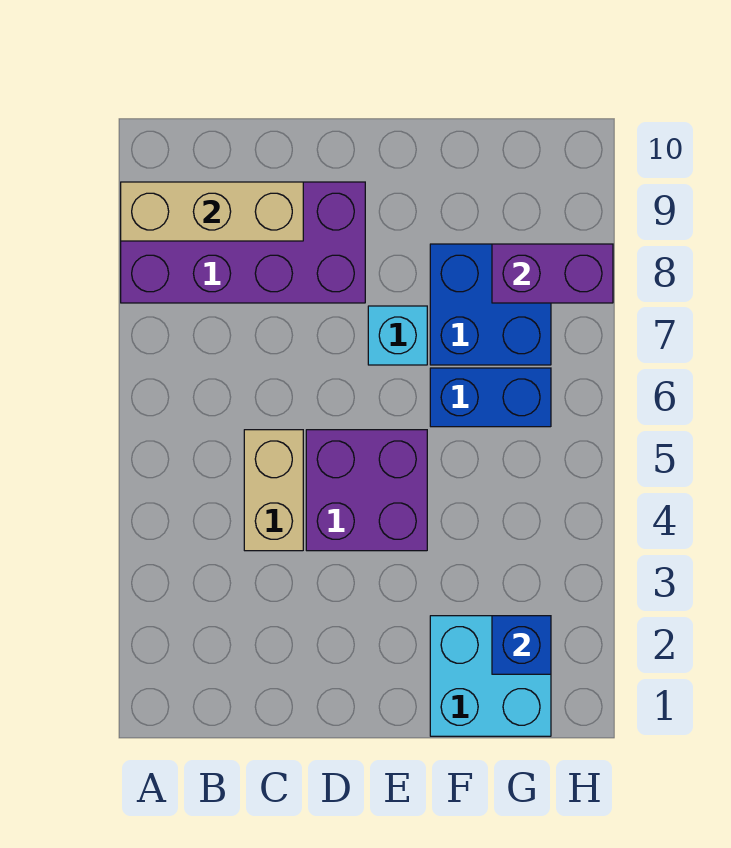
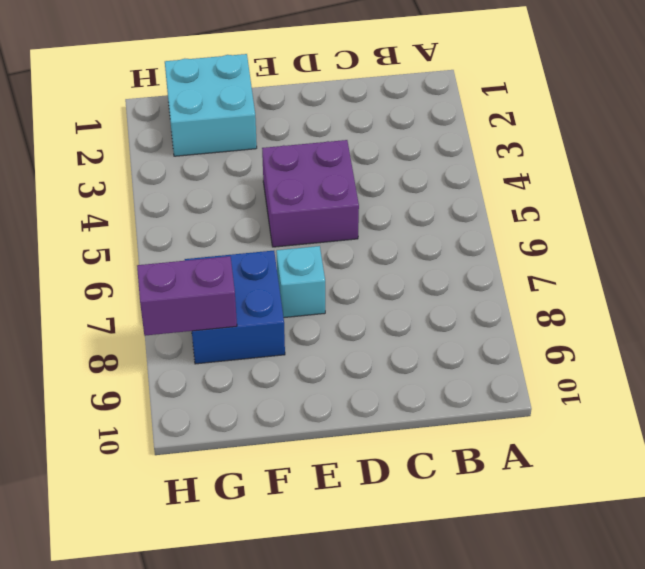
none -> purple 2x4 brick [121,182,365,303]
none -> tan 1x2 brick [244,430,303,551]

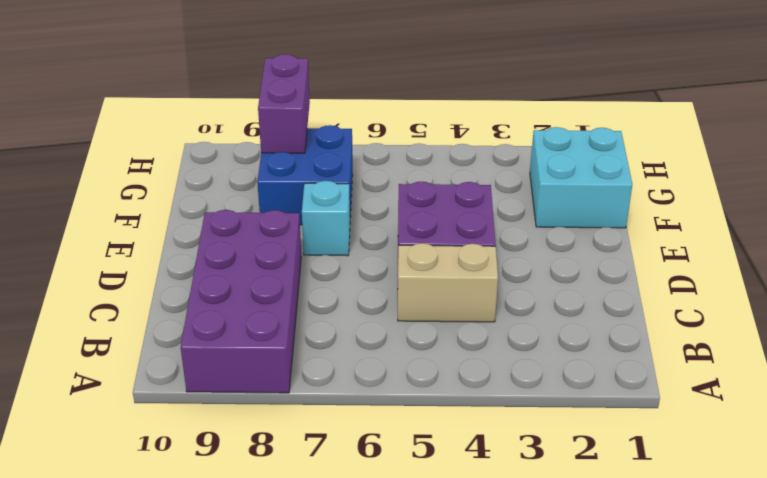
none -> blue 1x2 brick [430,368,551,427]
none -> tan 1x3 brick [121,182,303,241]

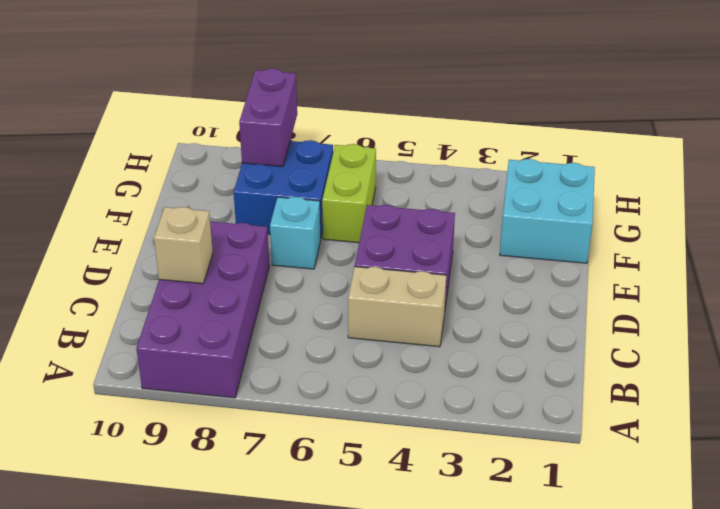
tan 1x1 brick [154,207,213,284] -> tan 1x3 brick [121,182,303,241]
lime 1x2 brick [322,144,376,243] -> blue 1x2 brick [430,368,551,427]
none -> blue 1x1 brick [492,616,551,674]

